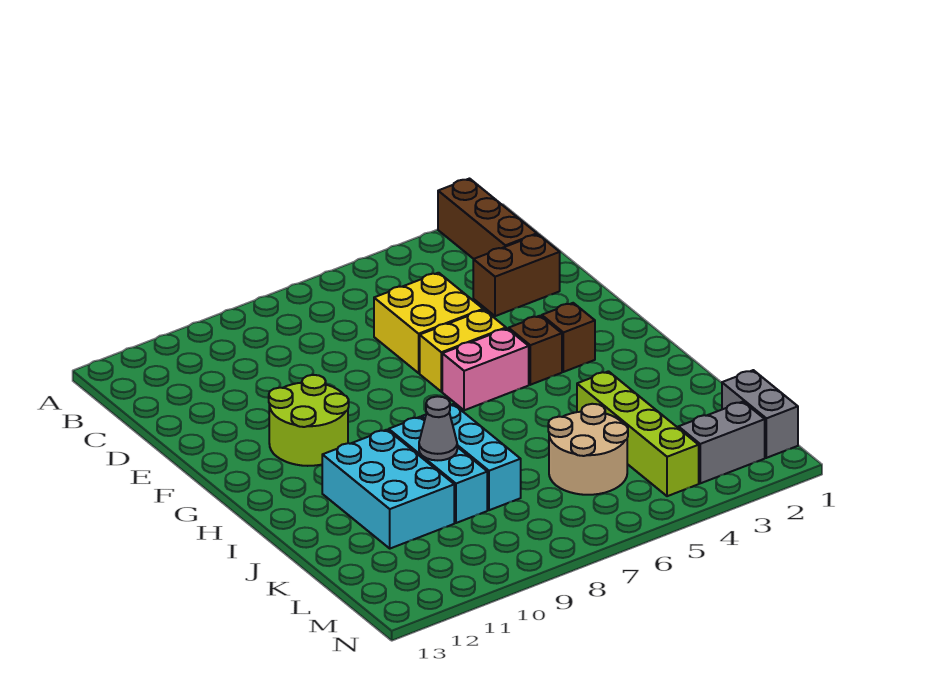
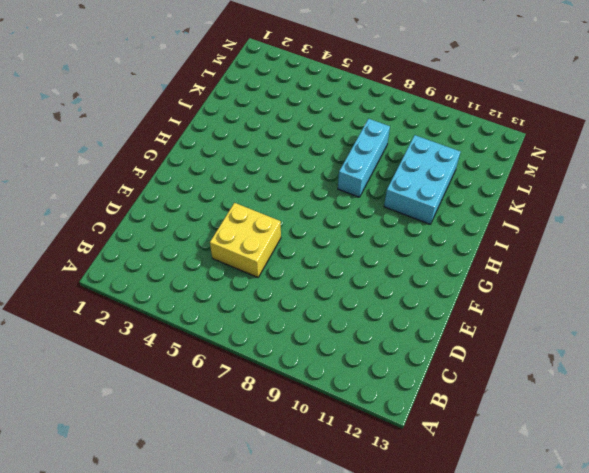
none -> brown 1x3 brick [438,179,537,259]
none -> brown 1x2 brick [473,234,560,316]
none -> yellow 1x2 brick [420,310,506,392]

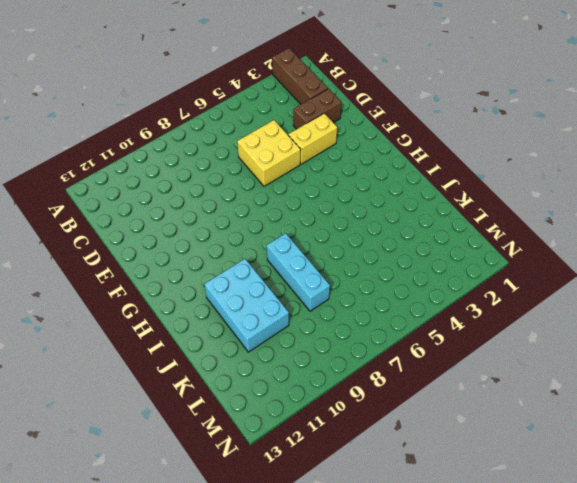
yellow 1x2 brick [288,113,337,164] -> yellow 1x2 brick moved to [420,310,506,392]
none -> lime 2x2 round brick [269,375,349,466]
none -> brown 1x1 brick [542,303,595,372]
none -> brown 1x1 brick [509,316,562,385]

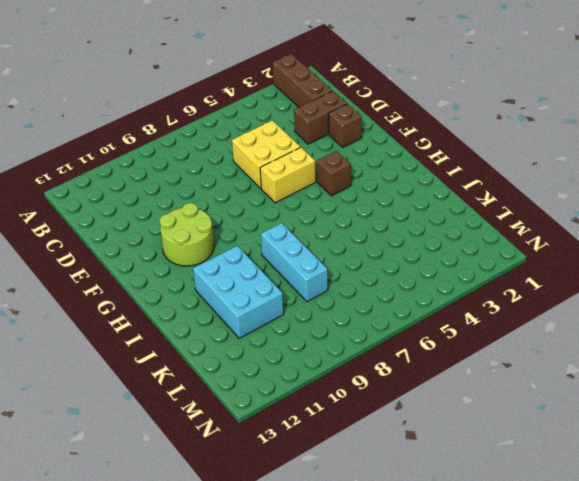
brown 1x1 brick [328,104,362,147] -> brown 1x1 brick moved to [542,303,595,372]
none -> pink 1x2 brick [442,329,529,410]
none -> cyan 1x3 brick [389,417,487,523]
none -> lime 1x4 brick [577,371,699,496]

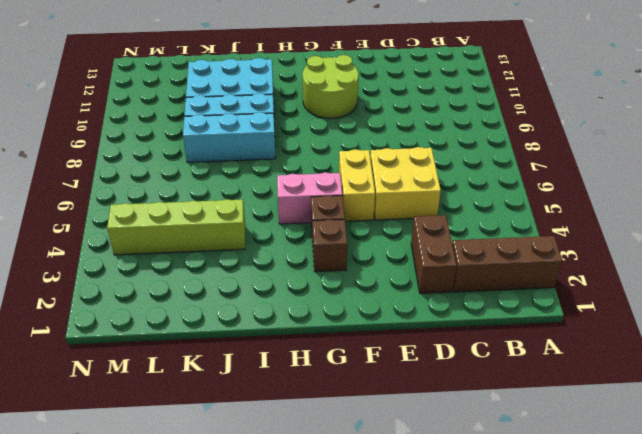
pink 1x2 brick [277,172,342,224] -> pink 1x2 brick turned to [442,329,529,410]
none -> tan 2x2 round brick [548,404,628,495]
none -> grey 1x2 brick [722,370,798,458]
none -> grey 1x2 brick [678,402,765,483]

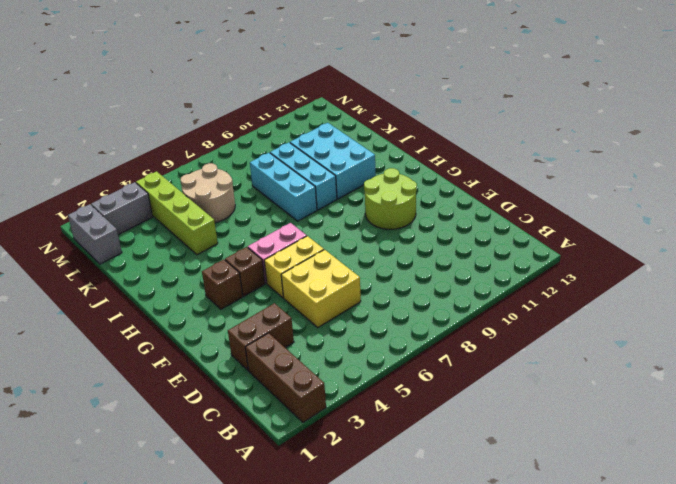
none -> grey 1x1 cone [419,396,457,460]

